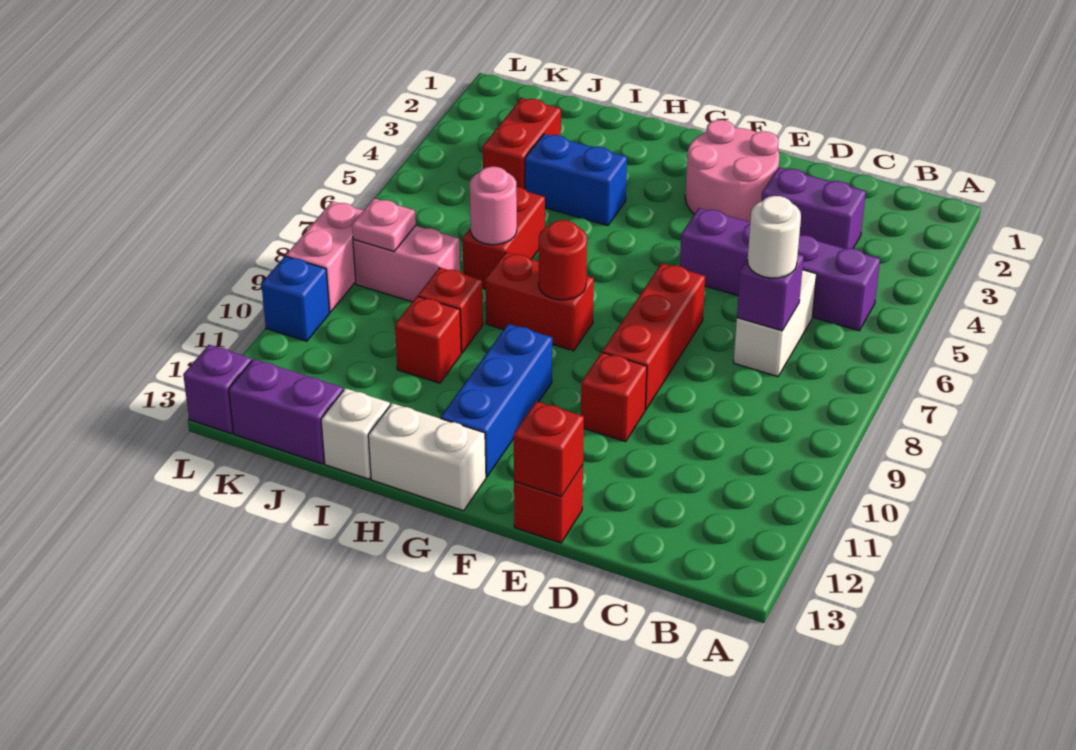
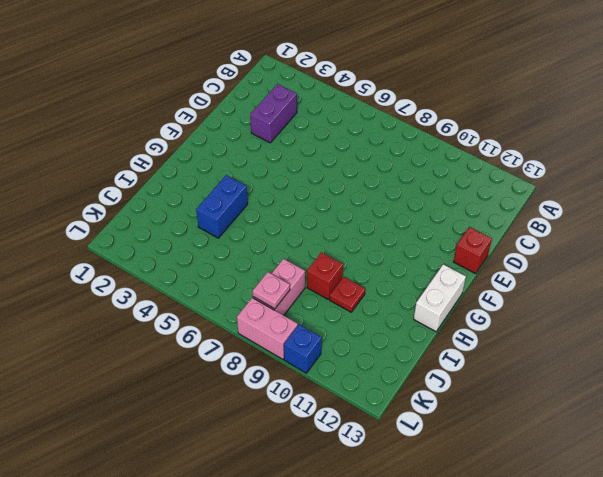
red 1x1 plate [330,277,365,312] -> red 1x1 brick [395,296,461,383]
none -> purple 1x4 brick [680,208,880,331]
none -> white 1x2 brick [734,270,817,377]
none -> pink 2x2 round brick [685,120,779,222]

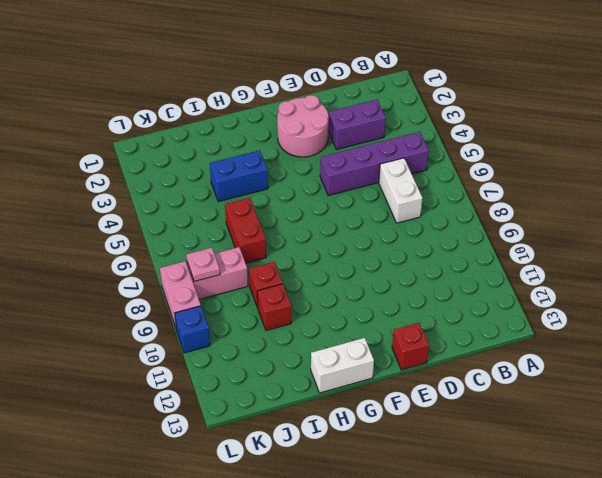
none -> red 1x3 brick [602,263,705,410]
none -> red 1x1 brick [581,352,647,442]
none -> red 1x2 brick [485,252,594,351]

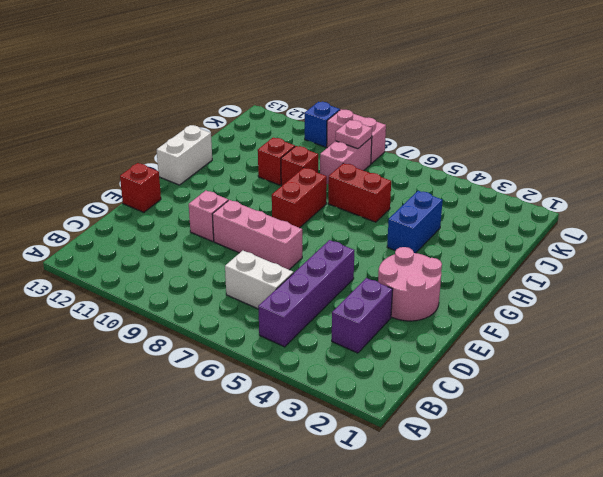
pink 1x3 brick [212,200,302,270] -> red 1x3 brick [602,263,705,410]
pink 1x1 brick [189,191,228,241] -> red 1x1 brick [581,352,647,442]
none -> blue 1x3 brick [440,324,552,477]
none -> white 1x1 brick [321,388,390,479]
none -> red 1x2 brick [483,98,561,189]

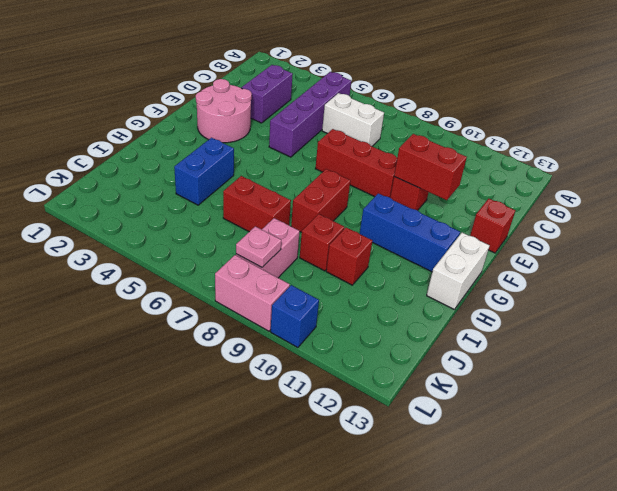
red 1x2 brick [394,134,467,200] -> red 1x2 brick moved to [483,98,561,189]
none -> white 1x1 brick [321,388,390,479]
none -> purple 1x2 brick [229,359,343,464]
none -> purple 1x1 brick [183,345,252,434]

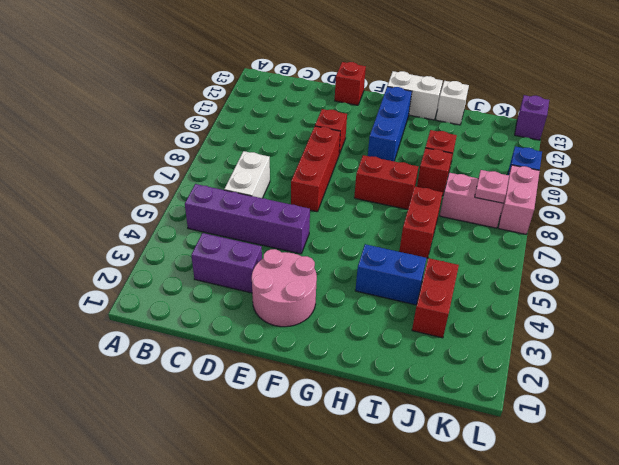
none -> purple 1x2 brick [229,359,343,464]
none -> purple 1x1 brick [737,254,804,331]
none -> red 1x1 brick [514,401,584,497]

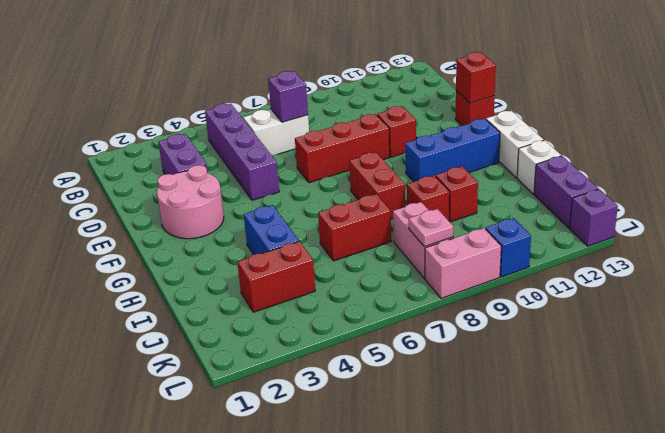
none -> red 1x1 round brick [539,220,587,300]
none -> pink 1x1 round brick [470,167,517,245]
none -> white 1x1 round brick [748,196,801,278]

